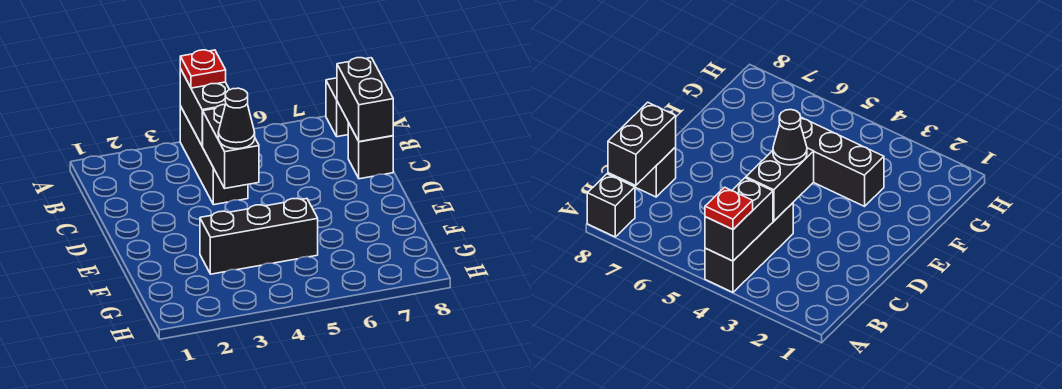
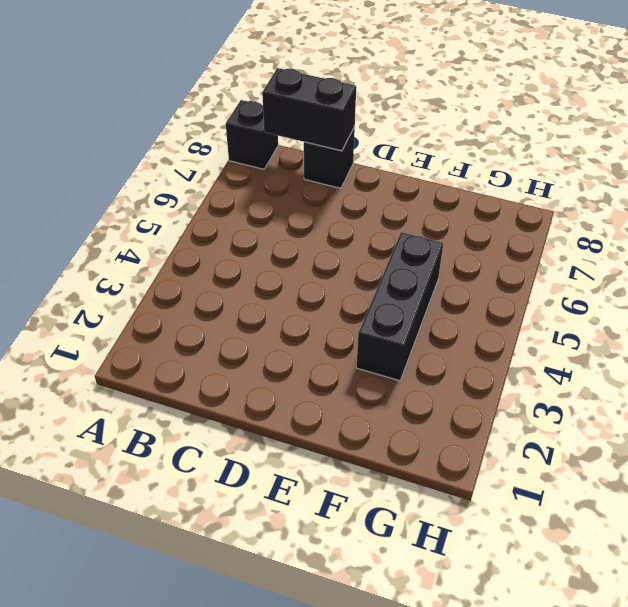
none -> black 1x3 brick [180,106,248,205]
none -> black 1x2 brick [180,69,229,146]

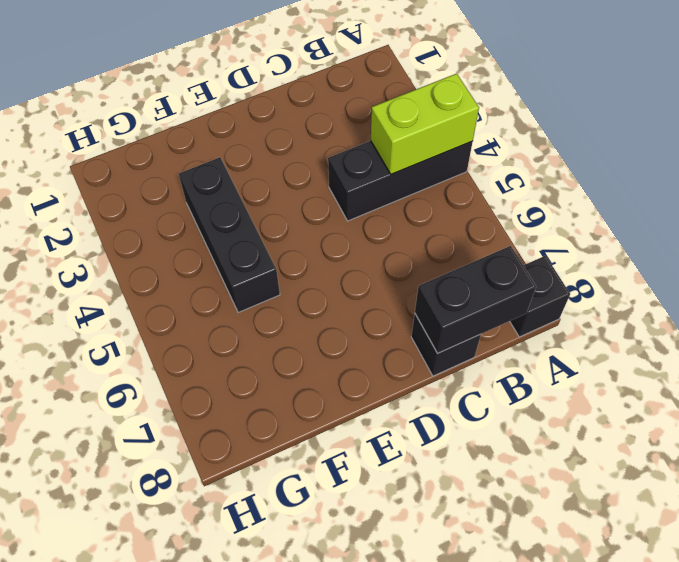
lime 1x2 brick [371,74,479,174] -> black 1x2 brick [180,69,229,146]
none -> black 1x2 brick [203,105,259,188]
none -> red 1x1 plate [180,50,226,88]

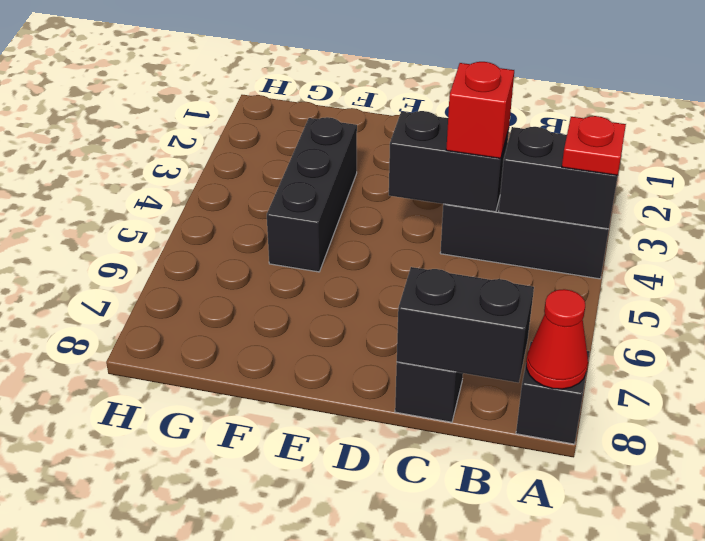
red 1x1 cone [526,289,588,389] -> none
red 1x1 brick [446,62,514,158] -> none
none -> black 1x1 cone [218,88,255,149]

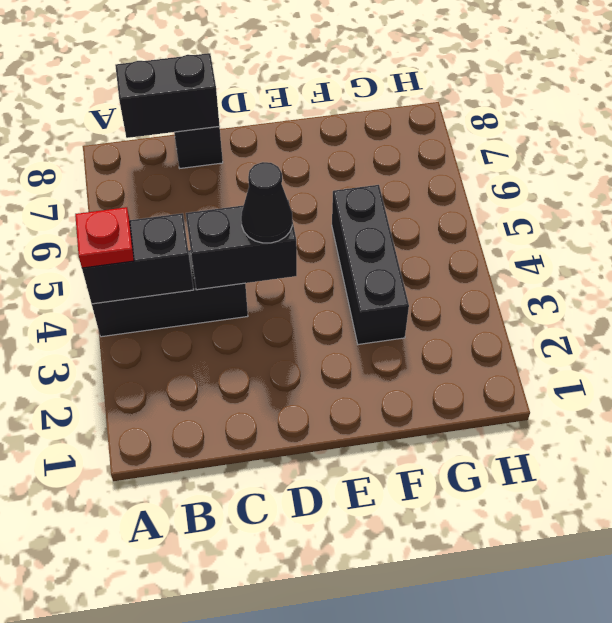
none -> black 1x1 brick [326,78,348,137]

